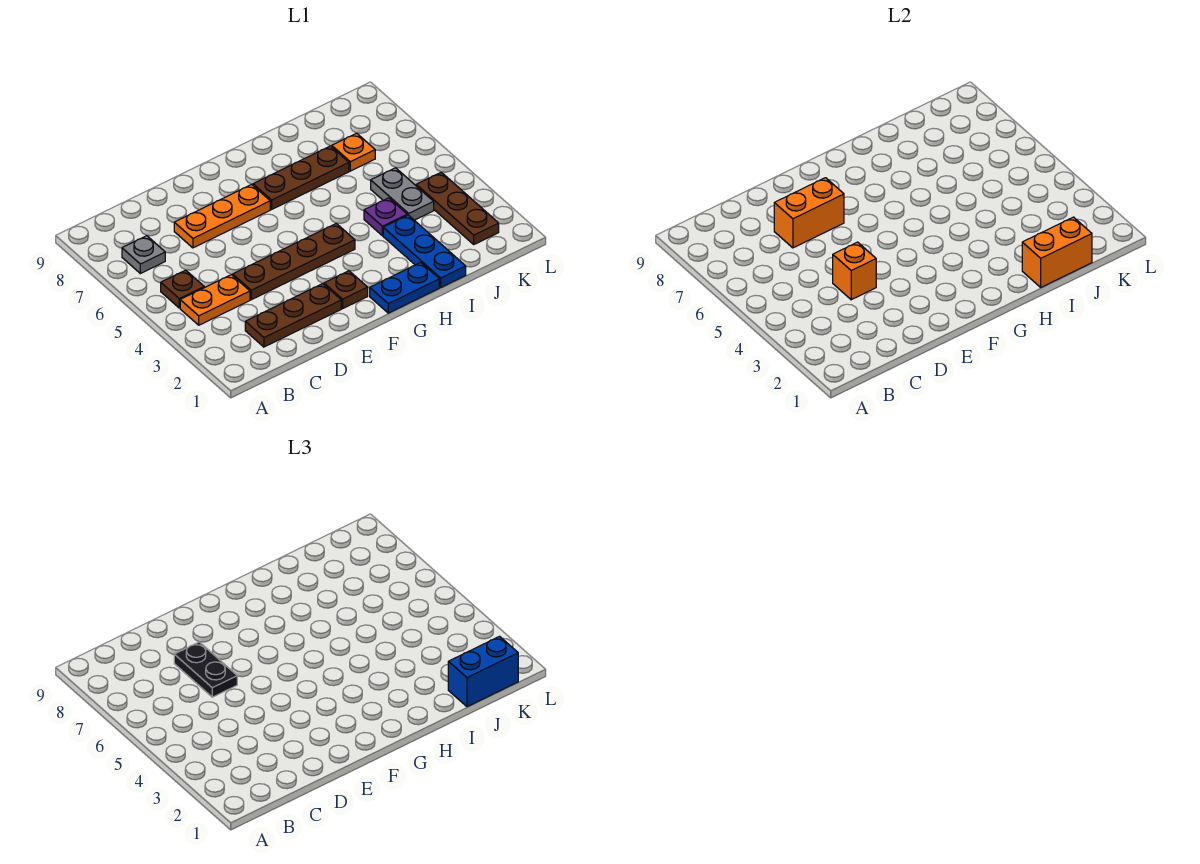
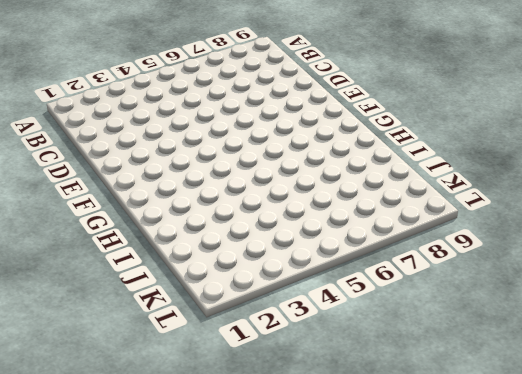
none -> orange 1x2 plate [180,275,250,325]
none -> brown 1x1 plate [161,270,204,308]
none -> grey 1x1 plate [122,236,165,274]

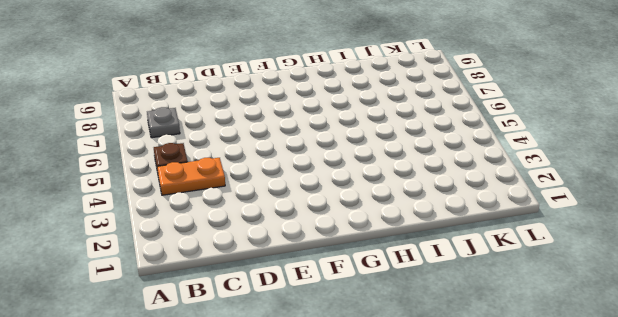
none -> brown 1x3 plate [245,284,341,347]
none -> brown 1x4 plate [233,223,355,300]
none -> orange 1x3 plate [174,185,270,248]

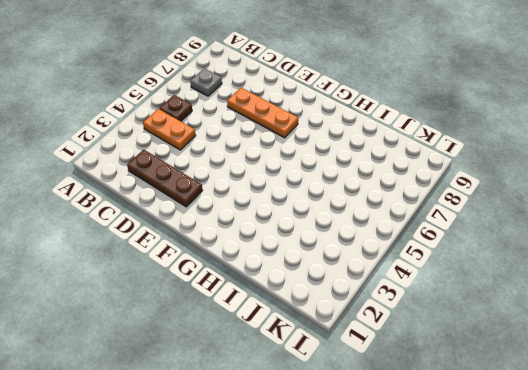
none -> brown 1x4 plate [233,223,355,300]
none -> brown 1x1 plate [324,271,368,308]
none -> blue 1x2 plate [370,263,439,313]

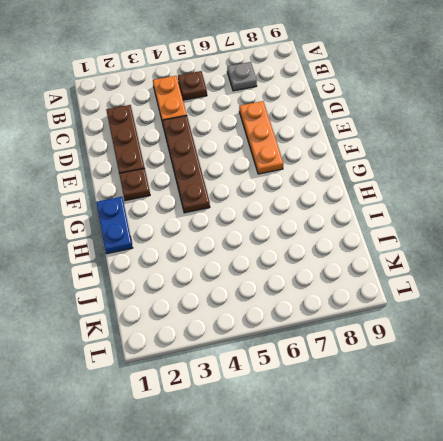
none -> brown 1x3 plate [253,146,349,209]
none -> blue 1x3 plate [383,215,466,287]
none -> purple 1x1 plate [364,198,407,236]

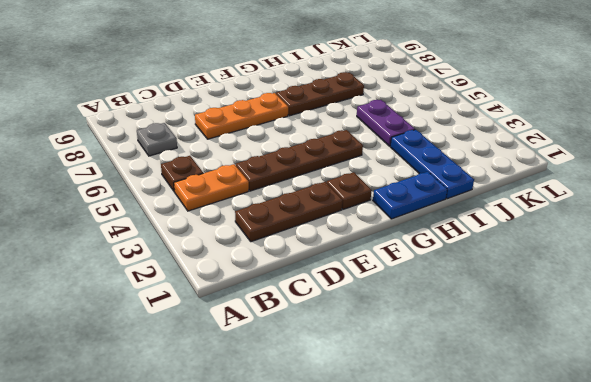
purple 1x2 plate [357,100,415,146] -> purple 1x1 plate [364,198,407,236]
none -> grey 1x2 plate [371,168,434,220]
none -> orange 1x1 plate [332,133,375,171]
none -> brown 1x3 plate [416,172,499,244]

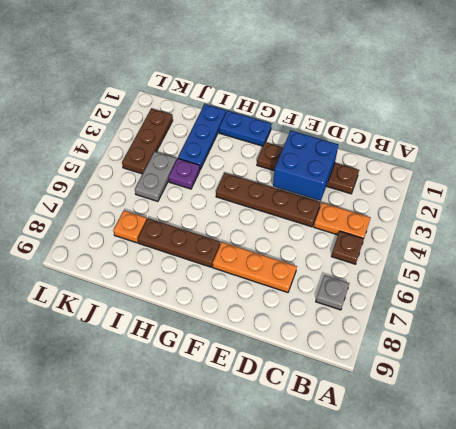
blue 2x2 brick [273,131,338,201] -> none
none -> orange 1x1 brick [833,242,876,300]
none -> orange 1x2 brick [774,178,844,248]
none -> orange 1x2 brick [1022,217,1092,287]

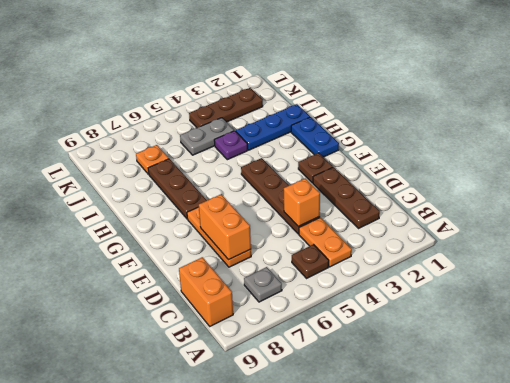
orange 1x2 brick [179,257,233,326] -> orange 1x2 brick moved to [1022,217,1092,287]
none -> black 1x2 plate [174,642,237,697]
none -> blue 1x2 brick [448,636,518,707]

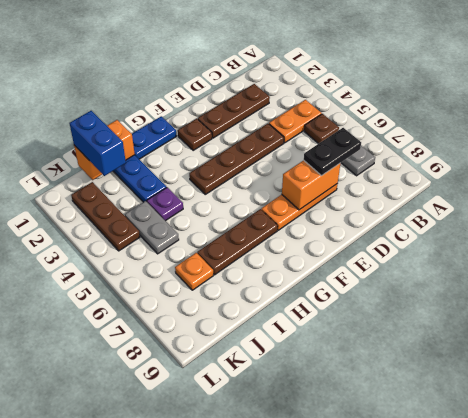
black 1x2 plate [304,128,361,176] -> black 1x2 plate turned to [174,642,237,697]
blue 1x2 brick [69,111,126,176] -> blue 1x2 brick turned to [448,636,518,707]
none -> orange 1x1 brick [833,242,876,300]

